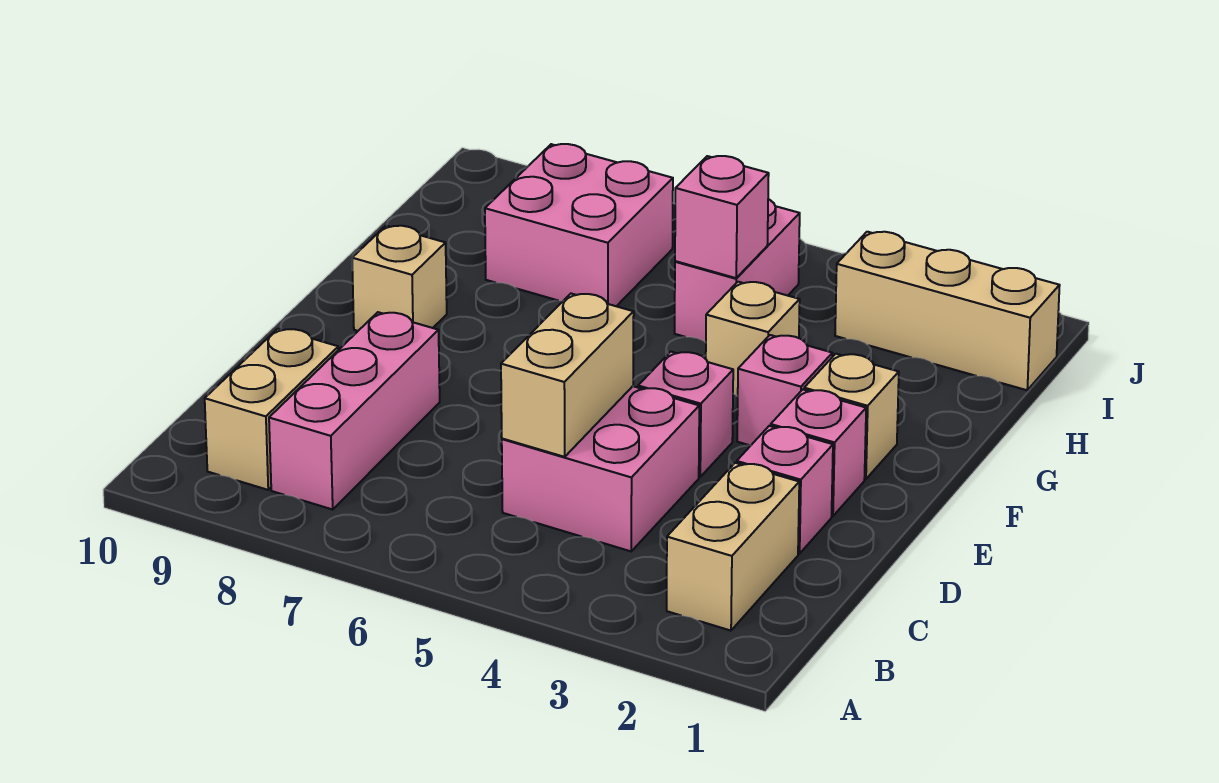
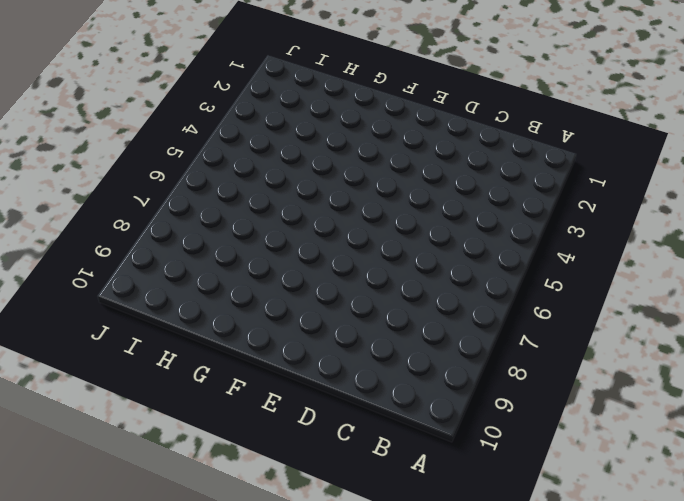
none -> tan 1x2 brick [667,463,799,631]
none -> pink 1x3 brick [269,312,440,509]
none -> tan 1x2 brick [205,329,338,490]

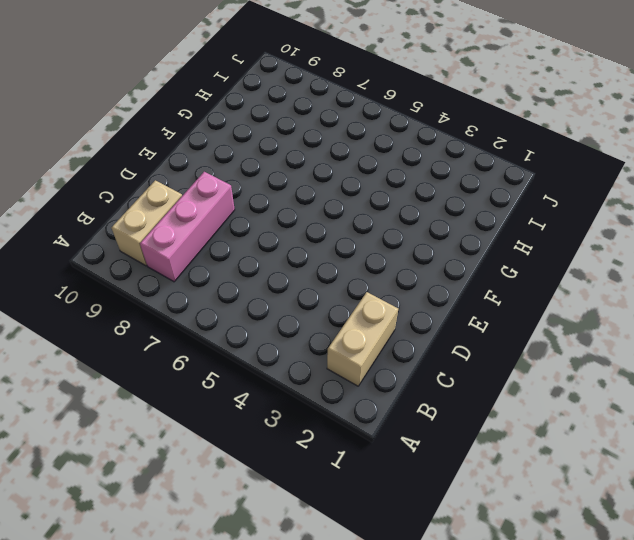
none -> pink 2x2 brick [502,386,699,551]
none -> pink 1x1 brick [737,426,833,554]
none -> pink 1x1 brick [771,390,866,516]

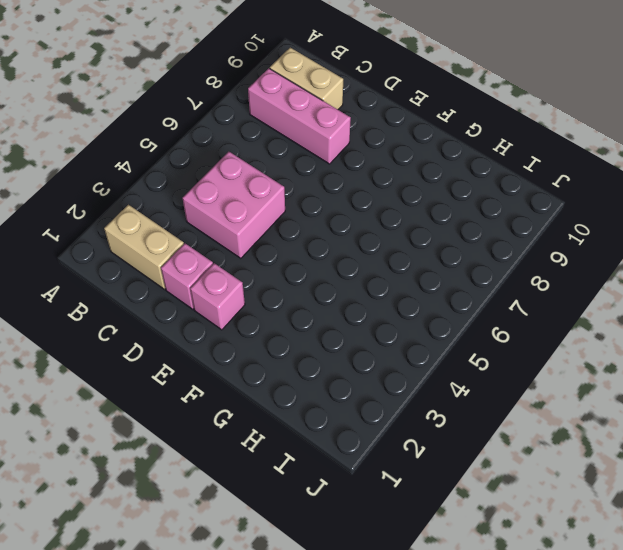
none -> pink 1x1 brick [638,352,733,477]
none -> tan 1x1 brick [804,354,899,479]
none -> pink 1x1 brick [737,335,832,445]

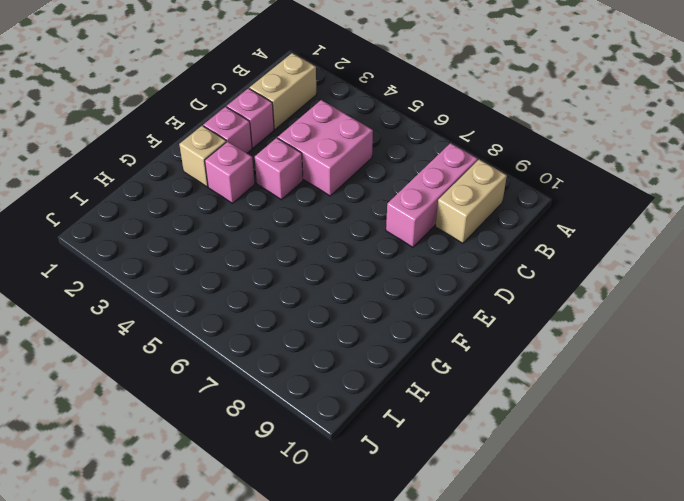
none -> tan 1x1 brick [352,226,447,331]
none -> tan 1x1 brick [706,282,800,396]
none -> pink 1x2 brick [675,199,800,342]

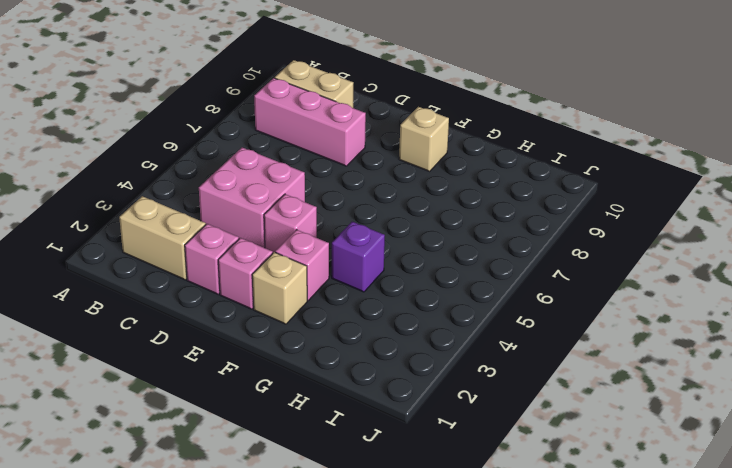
purple 1x1 brick [332,222,385,292] -> tan 1x1 brick [706,282,800,396]
none -> pink 1x2 brick [675,199,800,342]
none -> pink 2x2 brick [485,144,673,306]
none -> tan 1x3 brick [835,232,1060,390]

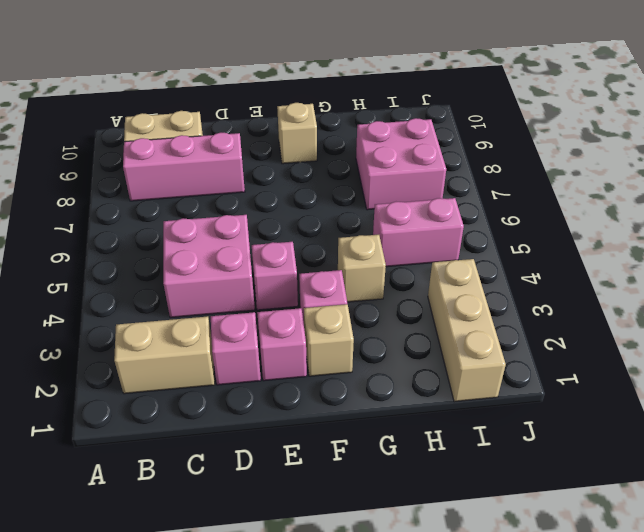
none -> tan 1x2 brick [501,294,634,457]
none -> pink 1x1 brick [675,156,769,278]

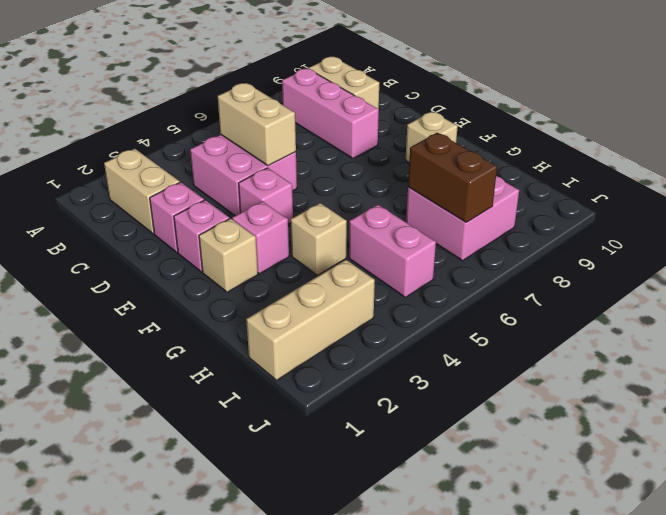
brown 1x2 brick [408,133,497,222] -> none
none -> pink 1x1 brick [675,156,769,278]

